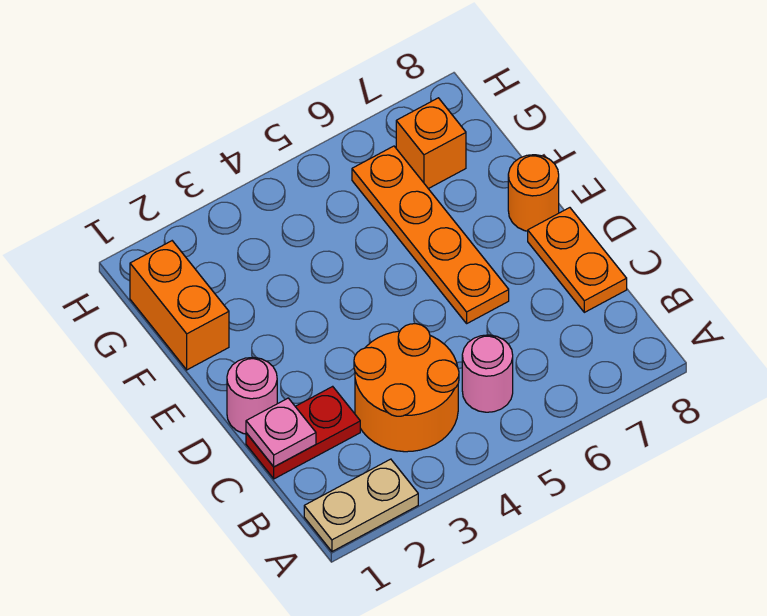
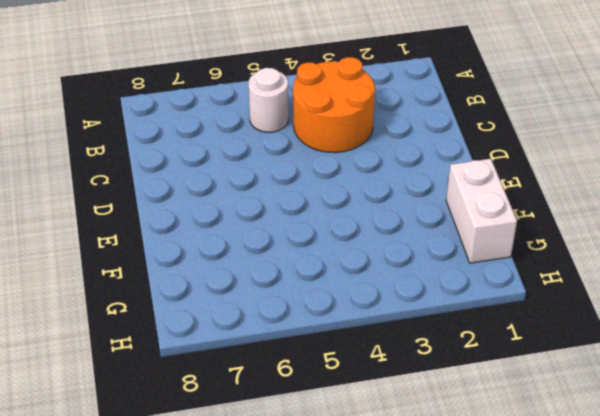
white 1x1 round brick [249,68,288,132] -> pink 1x1 round brick [462,335,513,412]
white 1x2 brick [446,159,517,263] -> orange 1x2 brick [130,241,229,370]
none -> tan 1x2 plate [304,459,418,551]
none -> red 1x2 plate [246,386,360,479]

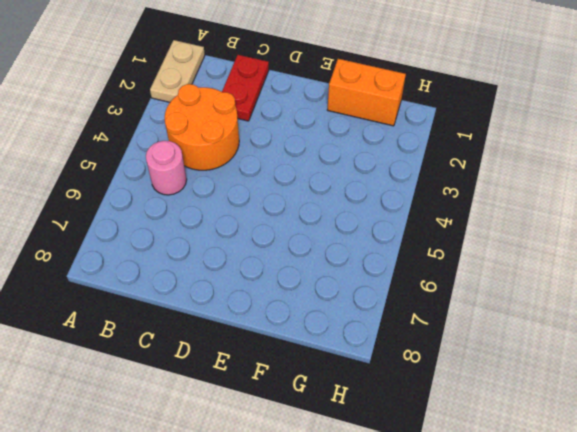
none -> orange 1x2 plate [528,208,627,312]
none -> pink 1x1 round brick [227,357,277,434]

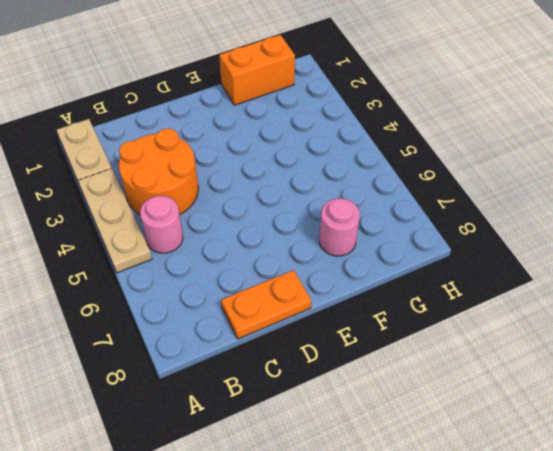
tan 1x3 plate [78,168,152,273] -> none
pink 1x1 round brick [319,198,360,256] -> pink 1x1 round brick moved to [227,357,277,434]
none -> red 1x2 plate [246,386,360,479]
none -> orange 1x4 plate [352,146,509,323]

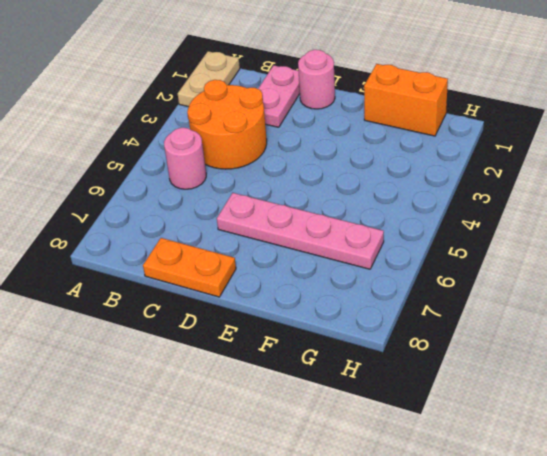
pink 1x2 plate [258,65,300,127] -> red 1x2 plate [246,386,360,479]
pink 1x4 plate [217,193,384,269] -> orange 1x4 plate [352,146,509,323]
none -> orange 1x1 round brick [508,155,559,231]
none -> orange 1x1 brick [396,98,466,189]

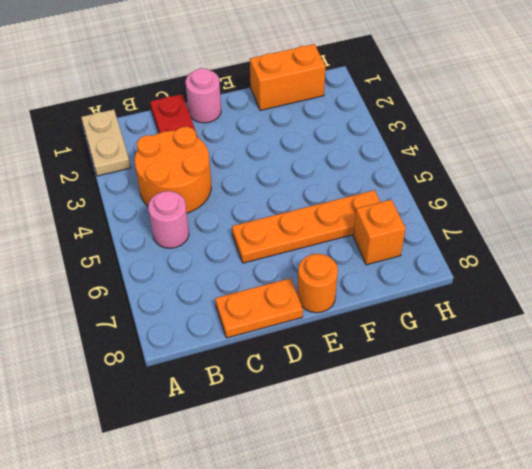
none -> pink 1x1 plate [246,398,316,467]

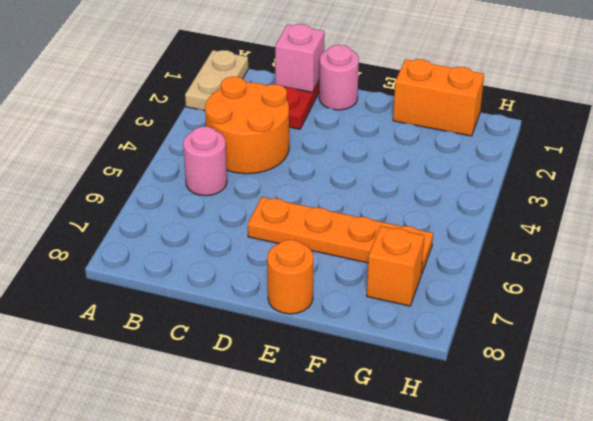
pink 1x1 brick [275,24,324,92] -> pink 1x1 plate [246,398,316,467]
none -> orange 1x2 plate [528,208,627,312]

